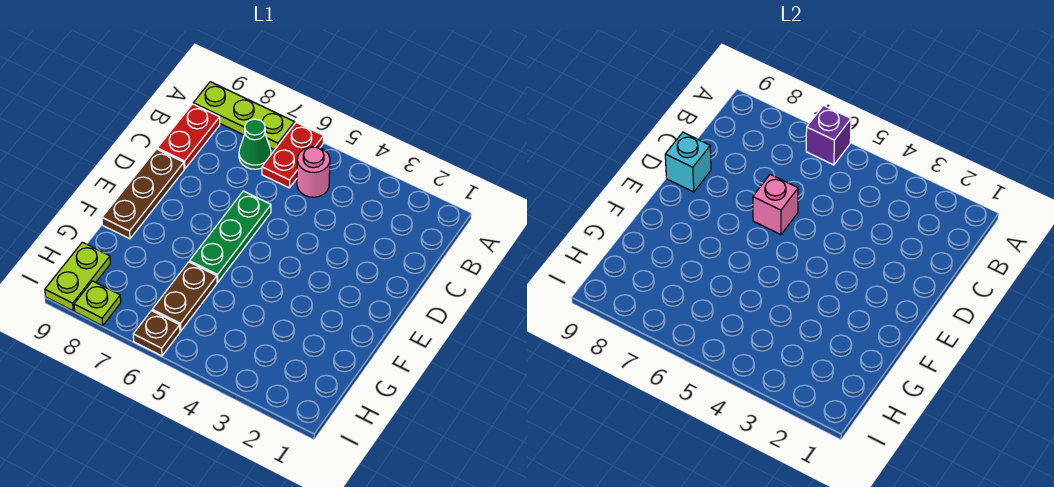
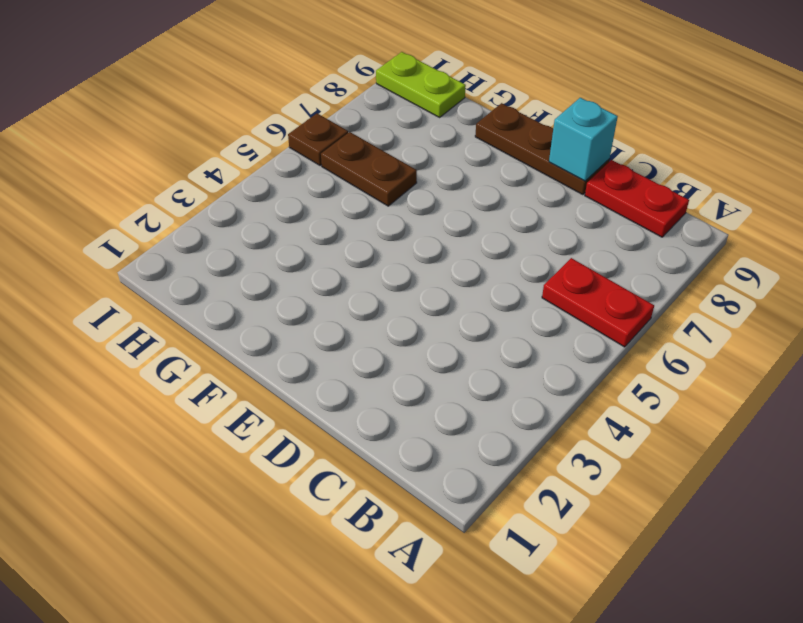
none -> lime 1x3 plate [193,82,295,150]
none -> pink 1x1 round brick [297,147,330,197]
none -> green 1x1 cone [239,119,271,169]

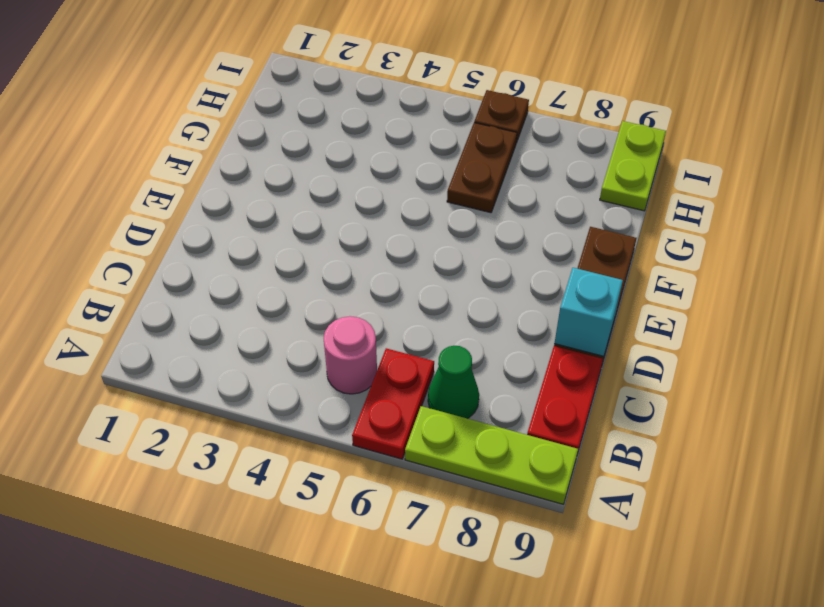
none -> green 1x3 plate [190,191,271,282]
none -> lime 1x1 plate [74,281,121,326]
none -> purple 1x1 brick [806,105,851,165]

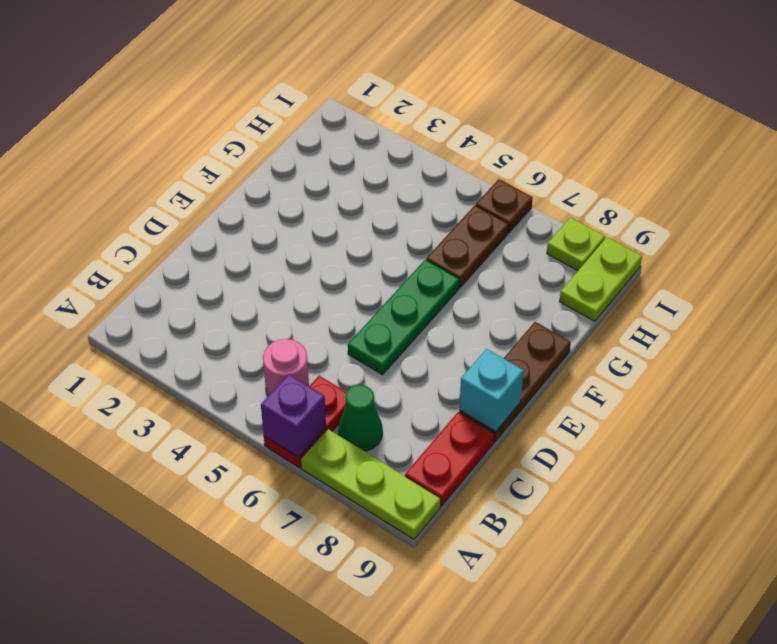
none -> pink 1x1 brick [753,174,798,235]

